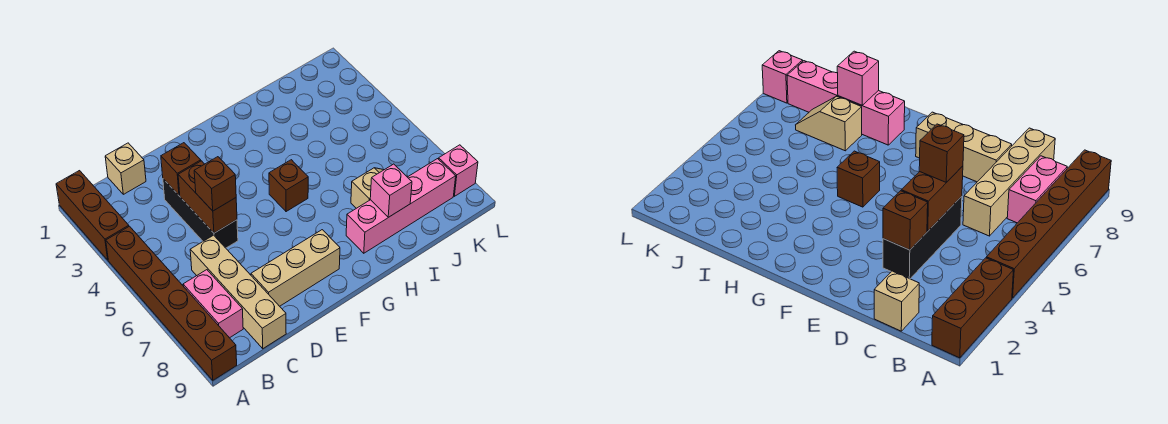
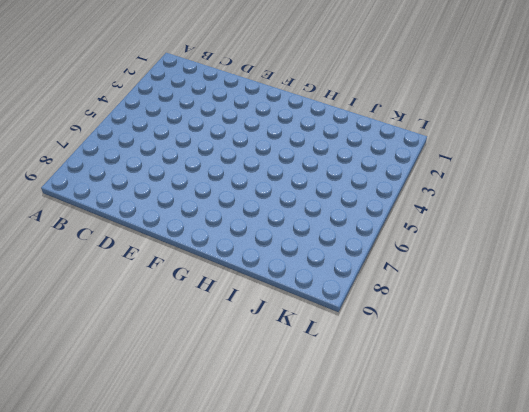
none -> brown 1x3 brick [56,171,129,260]
none -> brown 1x6 brick [106,226,237,380]
none -> pink 1x2 brick [183,270,243,338]

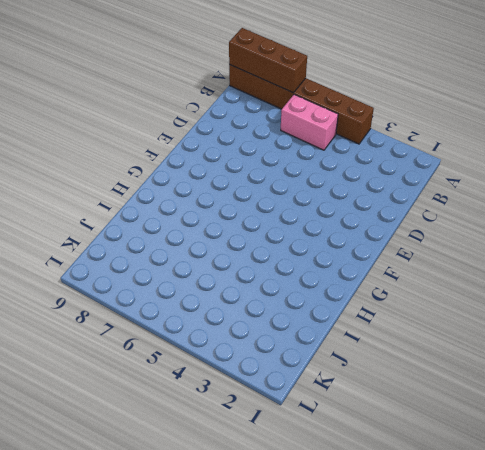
brown 1x3 brick [229,28,307,93] -> brown 1x3 brick moved to [56,171,129,260]
pink 1x2 brick [281,94,338,150] -> pink 1x2 brick moved to [183,270,243,338]
none -> tan 1x1 brick [105,143,146,194]
none -> tan 1x4 brick [190,235,286,349]
none -> black 1x3 brick [163,179,238,248]

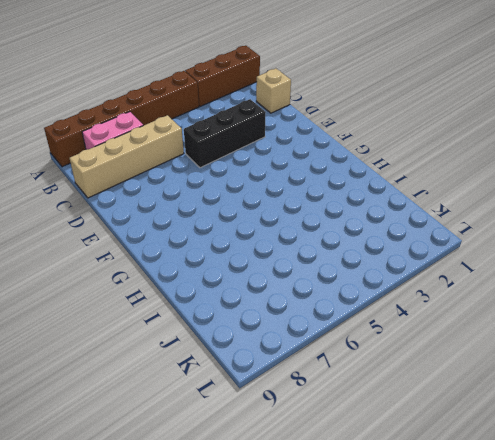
none -> tan 1x3 brick [251,230,340,306]
none -> brown 1x1 brick [269,160,308,212]
none -> pink 1x4 brick [346,159,456,253]

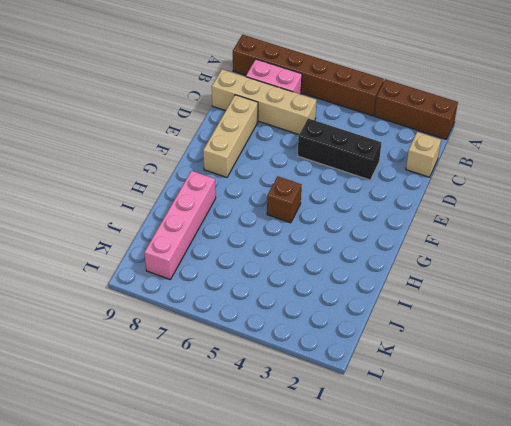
none -> tan 1x2 slope [351,168,383,208]
none -> pink 1x1 brick [439,145,478,196]
none -> brown 1x1 brick [161,143,201,195]

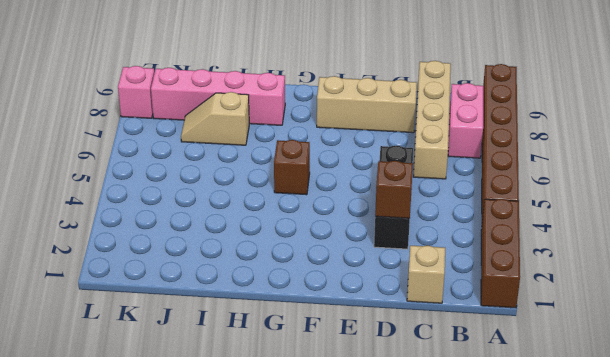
none -> brown 1x2 brick [178,161,237,233]
none -> pink 1x1 brick [370,164,412,217]
none -> brown 1x1 brick [194,157,236,211]

